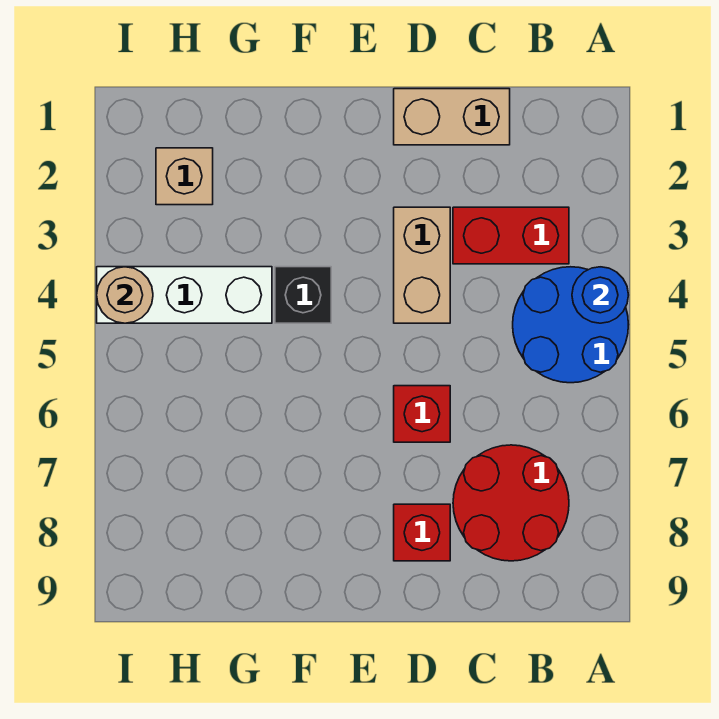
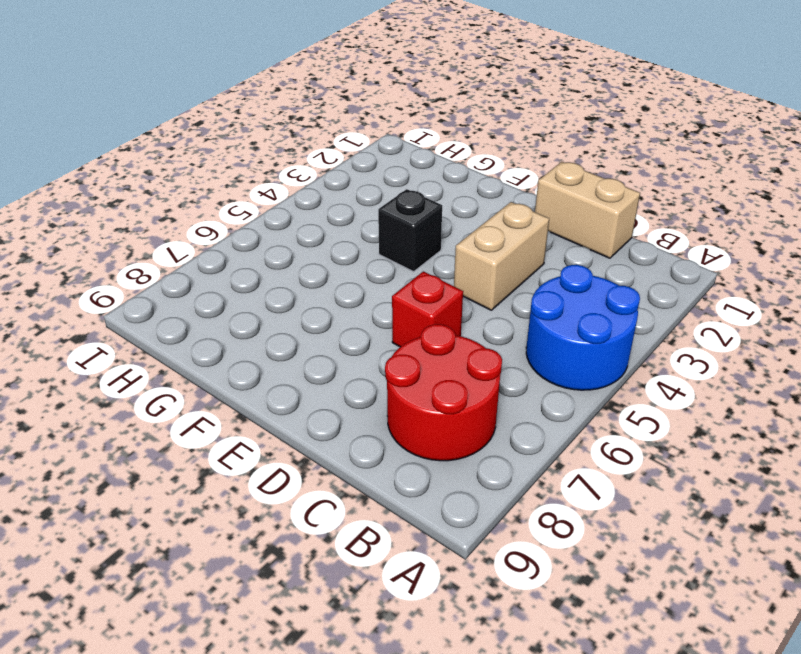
none -> red 1x2 brick [453,207,569,264]
none -> red 1x1 brick [394,504,450,561]
none -> white 1x3 brick [97,267,272,323]

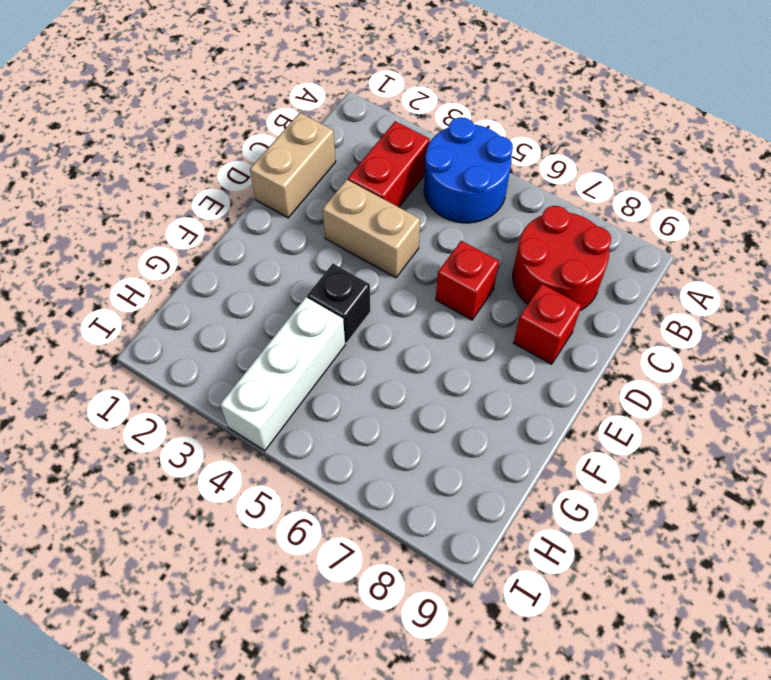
none -> tan 1x1 brick [156,148,213,205]
none -> blue 1x1 round brick [572,267,628,323]
none -> tan 1x1 round brick [97,267,153,323]

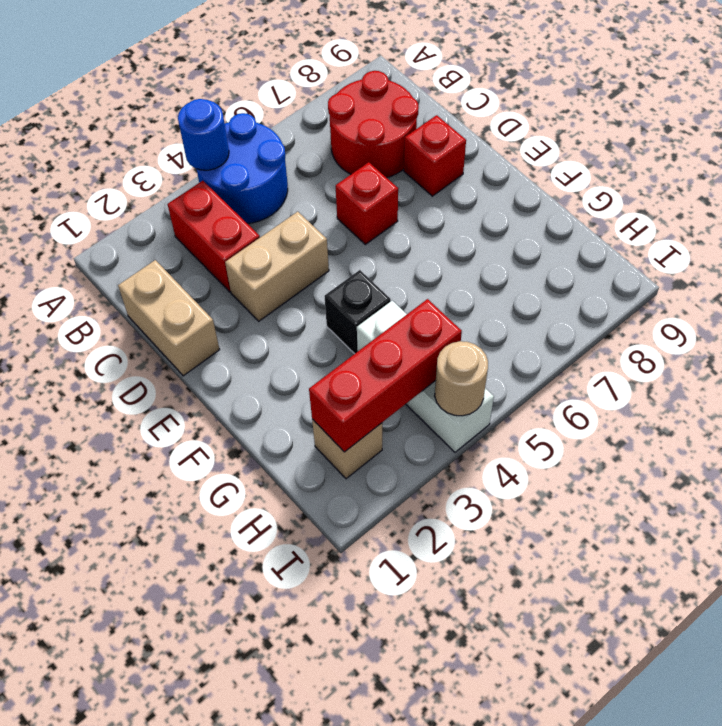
red 1x3 brick [309,299,462,452] -> none

